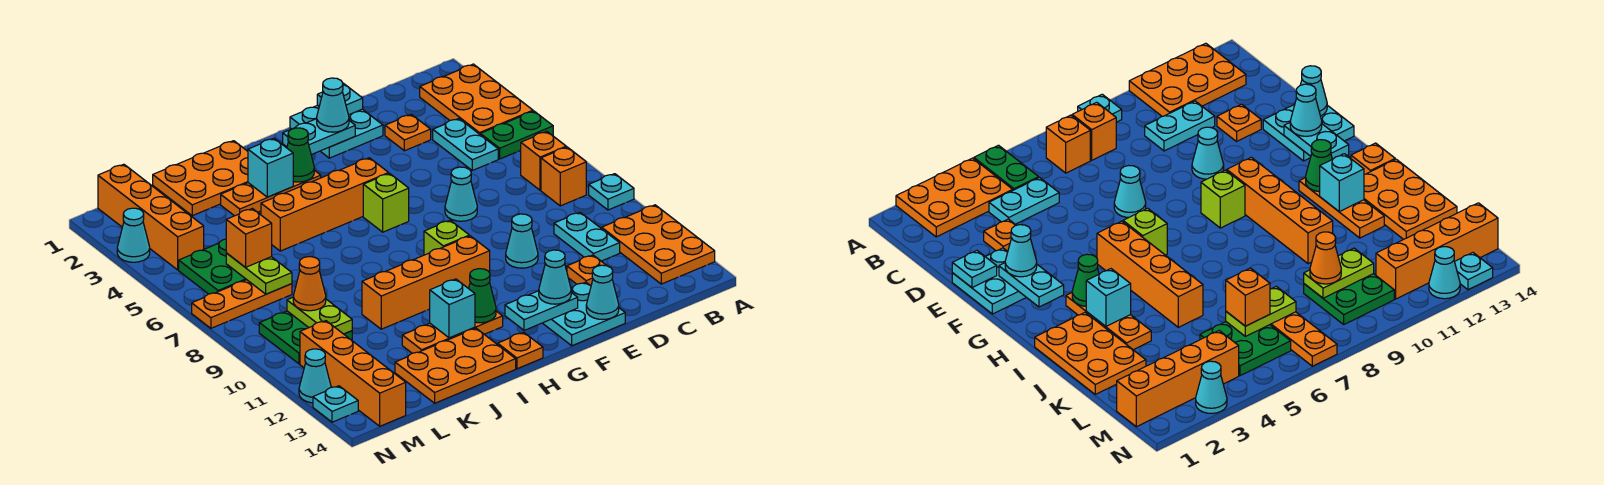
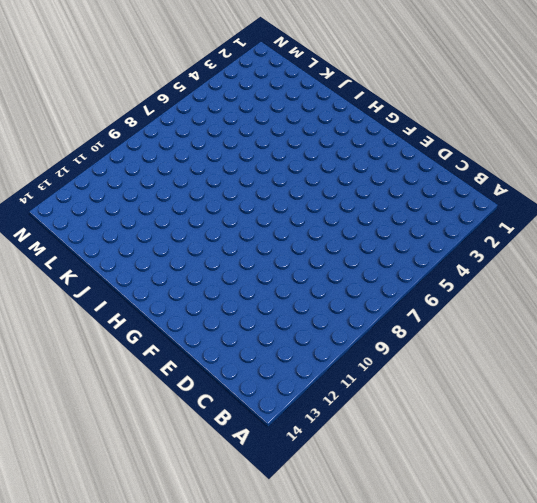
none -> orange 2x3 plate [420,64,533,134]
none -> green 1x2 plate [480,111,553,159]
none -> cyan 1x1 plate [589,174,634,210]
none -> orange 2x3 plate [602,205,715,284]

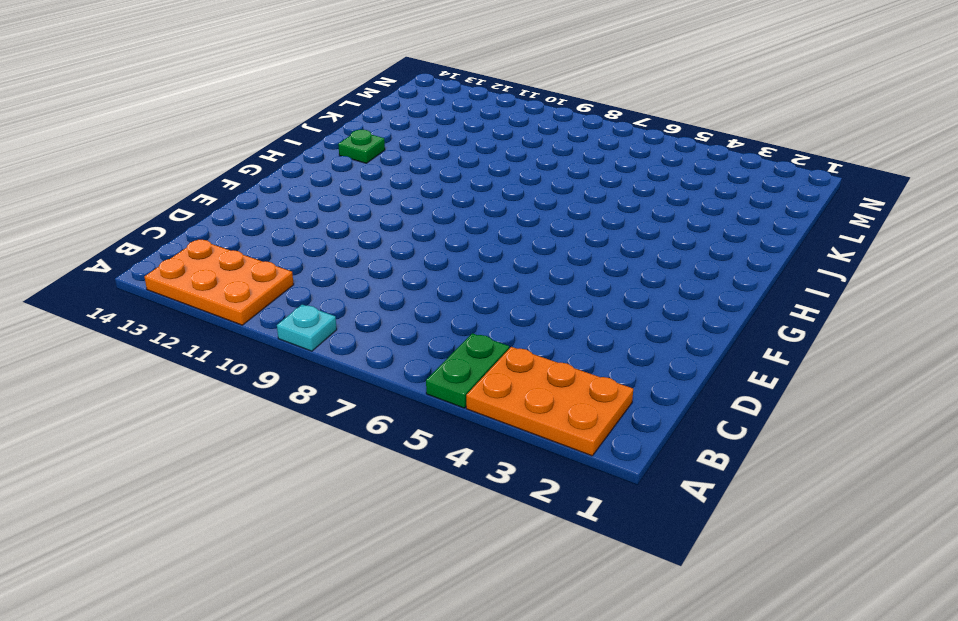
green 1x1 plate [338,130,385,163] -> orange 2x3 plate [395,328,516,403]
none -> orange 1x1 brick [521,132,566,190]
none -> orange 1x1 brick [541,147,586,206]
none -> cyan 1x2 plate [433,119,498,170]
none -> cyan 1x2 plate [554,212,620,261]

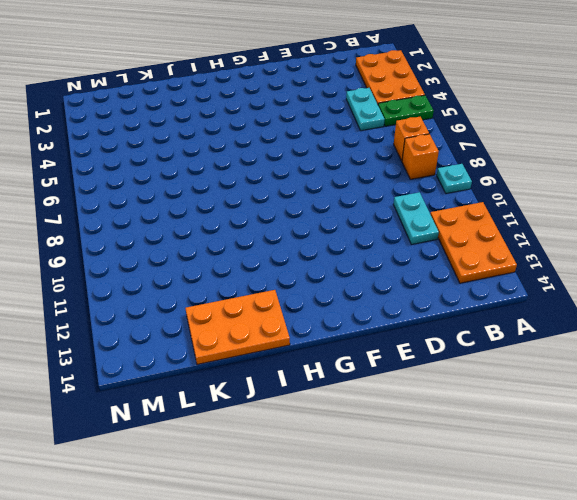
none -> orange 1x1 plate [385,114,431,151]
none -> orange 1x1 plate [567,255,607,286]
none -> cyan 2x2 plate [290,105,383,158]
none -> cyan 1x1 cone [445,167,477,221]

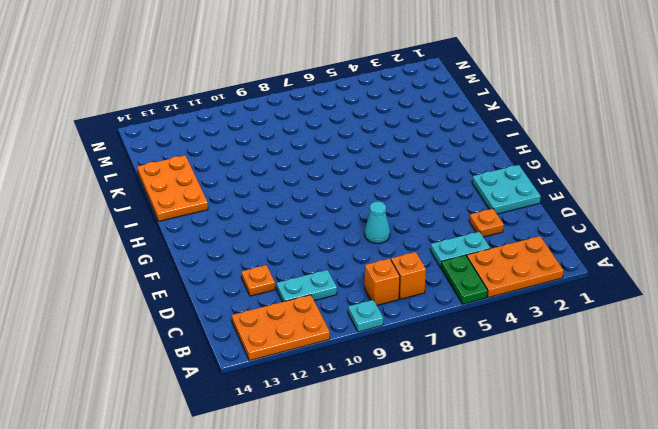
none -> cyan 1x1 cone [506,214,538,268]
none -> cyan 2x2 plate [543,282,625,346]
none -> orange 1x4 brick [261,158,389,251]
none -> lime 1x1 brick [363,173,409,232]

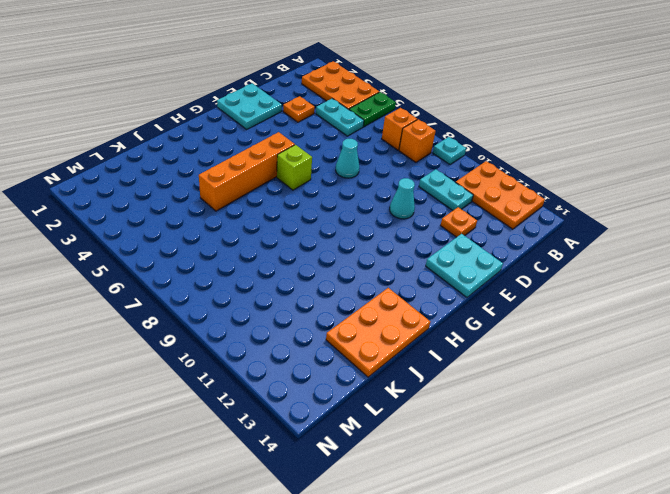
none -> lime 1x1 brick [424,220,469,255]
none -> orange 1x4 brick [362,236,490,329]
none -> orange 1x3 plate [221,170,321,216]
none -> orange 1x3 plate [402,311,503,353]

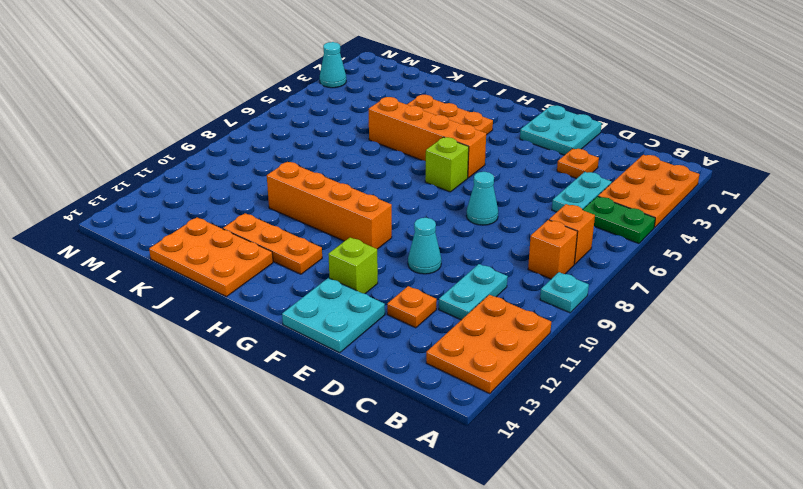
lime 1x1 brick [328,237,378,294] -> lime 1x1 brick moved to [424,220,469,255]
none -> orange 1x1 plate [498,332,543,369]
none -> orange 2x3 plate [153,141,248,216]
none -> green 2x2 plate [179,239,246,294]
none -> orange 1x3 plate [192,280,292,328]

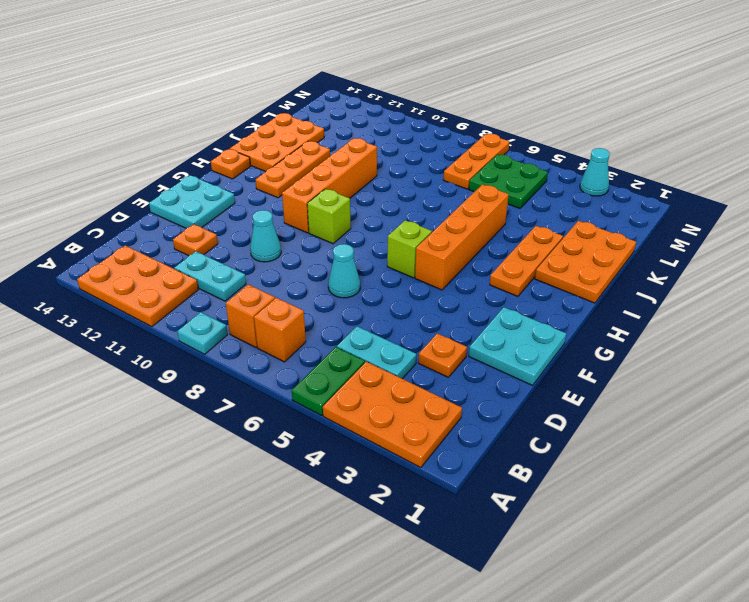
none -> green 2x2 plate [259,311,352,364]
none -> orange 1x4 brick [98,164,204,270]
none -> orange 1x4 brick [300,321,406,426]
none -> cyan 1x1 cone [299,349,331,403]

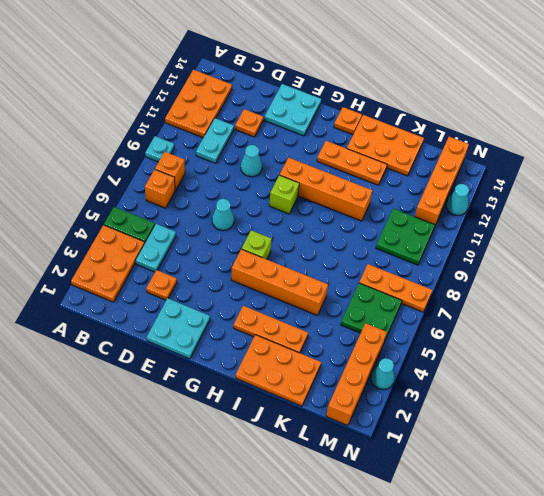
none -> cyan 1x1 plate [313,386,358,422]
none -> cyan 1x1 plate [317,83,363,115]
none -> cyan 1x1 cone [586,265,619,320]
none -> cyan 1x2 plate [283,119,355,155]

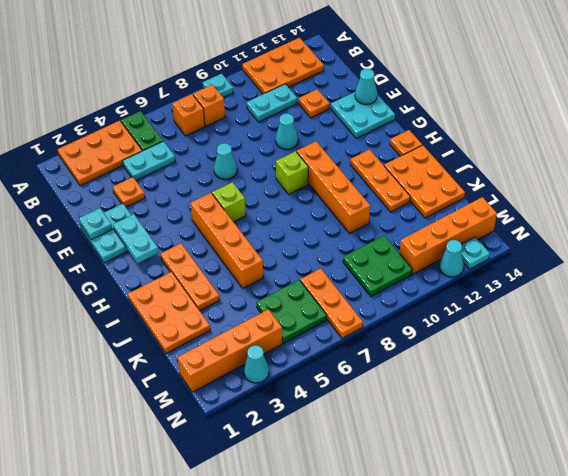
none -> cyan 1x2 plate [505,291,578,330]
none -> green 1x1 cone [287,128,314,182]
none -> green 1x1 cone [469,269,496,323]
none -> cyan 1x1 brick [248,138,293,197]

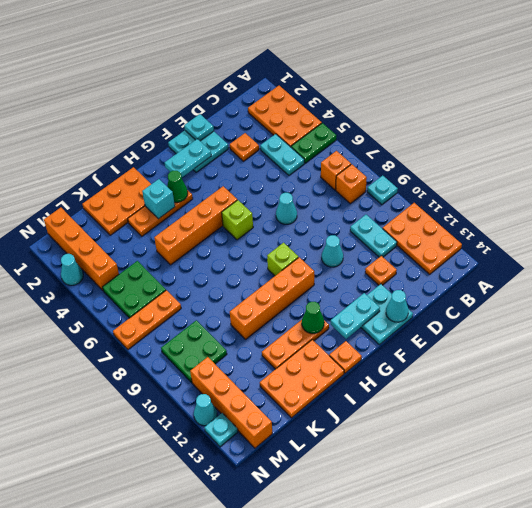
none -> cyan 1x1 brick [429,279,475,338]
none -> lime 1x2 plate [226,253,292,294]
none -> lime 1x2 plate [287,297,352,334]
none -> cyan 1x1 cone [317,78,349,132]

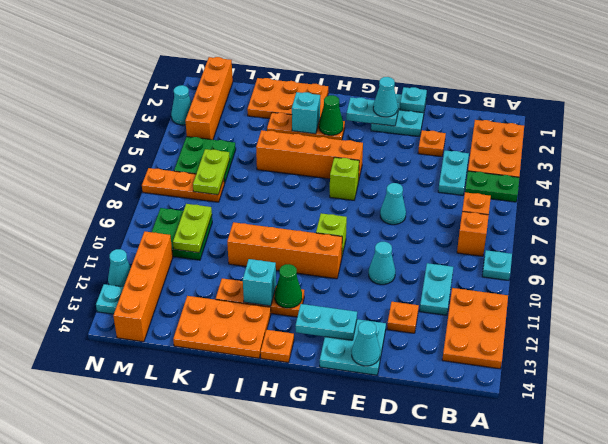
none -> cyan 1x1 cone [539,250,571,304]
none -> orange 1x1 brick [226,209,272,267]
none -> orange 1x1 cone [293,257,326,311]

